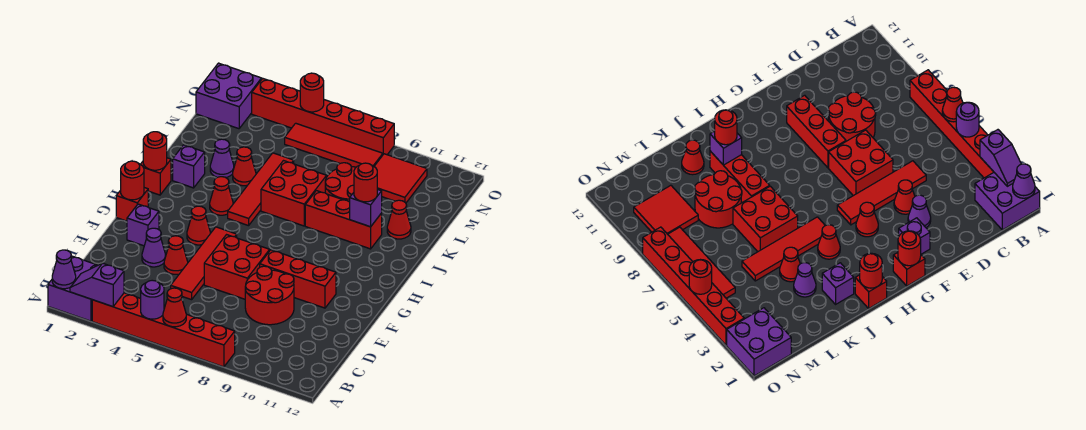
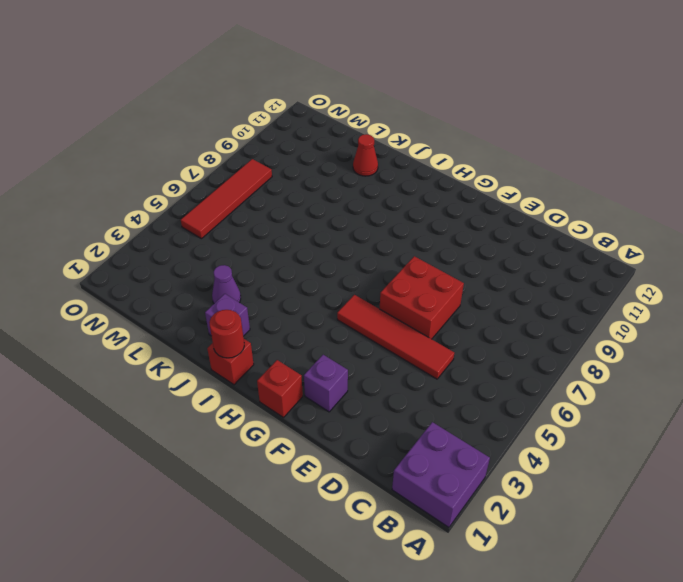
none -> red 1x6 brick [92,293,235,367]
none -> red 2x2 round brick [245,266,294,325]
none -> purple 1x1 cone [142,228,165,267]
none -> red 1x1 cone [164,236,188,274]

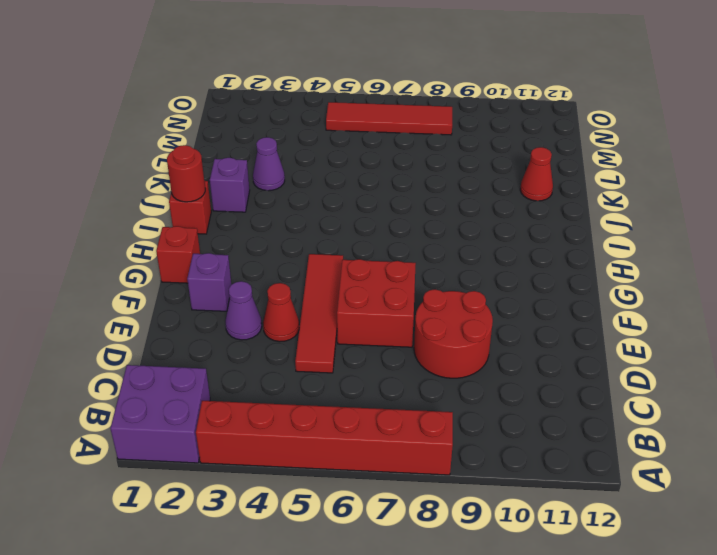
none -> red 1x3 brick [260,250,336,308]
none -> red 1x1 cone [187,206,210,245]
none -> red 1x1 cone [210,177,233,215]
none -> red 1x4 tile [228,153,294,226]

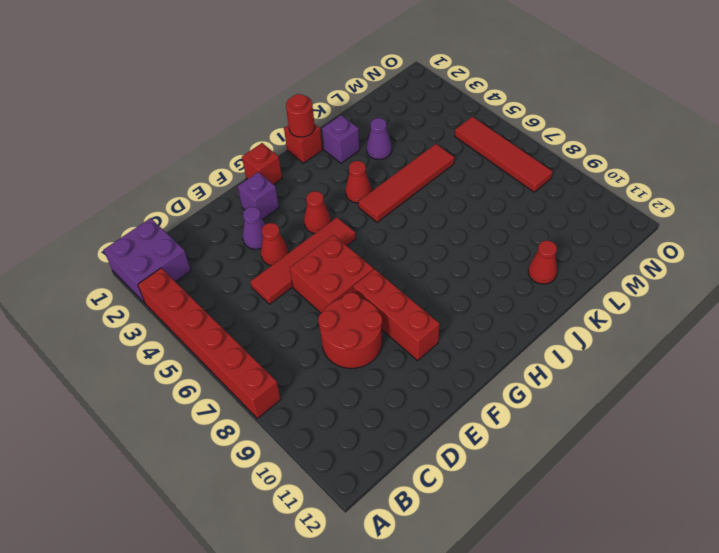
none -> red 2x2 brick [261,161,327,226]
none -> red 1x3 brick [305,191,382,249]
none -> red 1x1 cone [233,147,256,186]
none -> red 2x2 round brick [325,163,356,202]

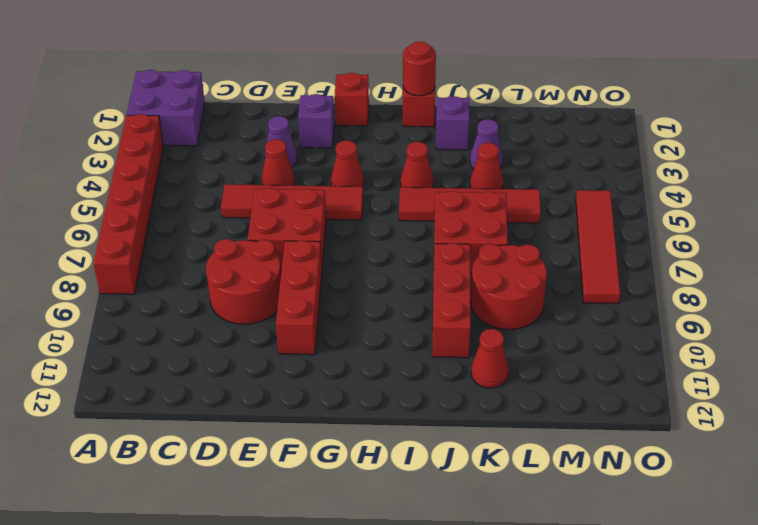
none -> red 2x2 tile [374,154,427,203]
none -> purple 2x2 brick [196,63,262,129]
none -> red 1x6 brick [252,79,394,155]
none -> purple 1x1 cone [52,250,76,289]

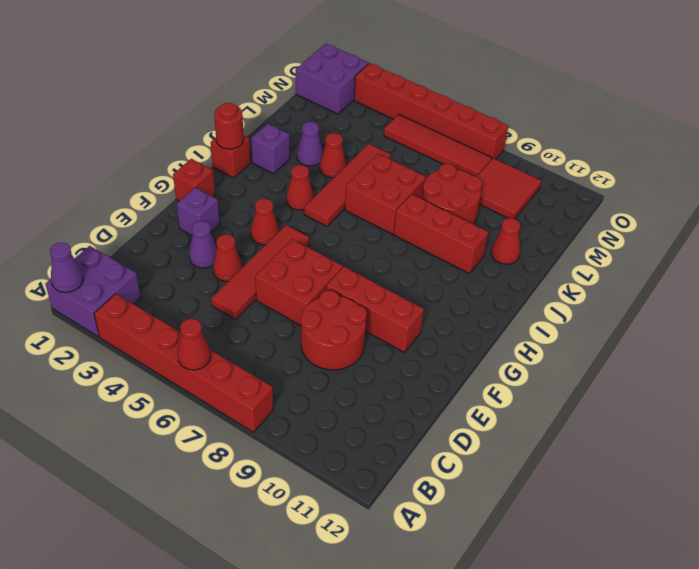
none -> purple 1x2 slope [70,263,124,307]
none -> purple 1x1 round brick [141,280,164,319]
none -> red 1x1 round brick [121,161,144,200]
none -> purple 1x1 brick [350,189,382,227]

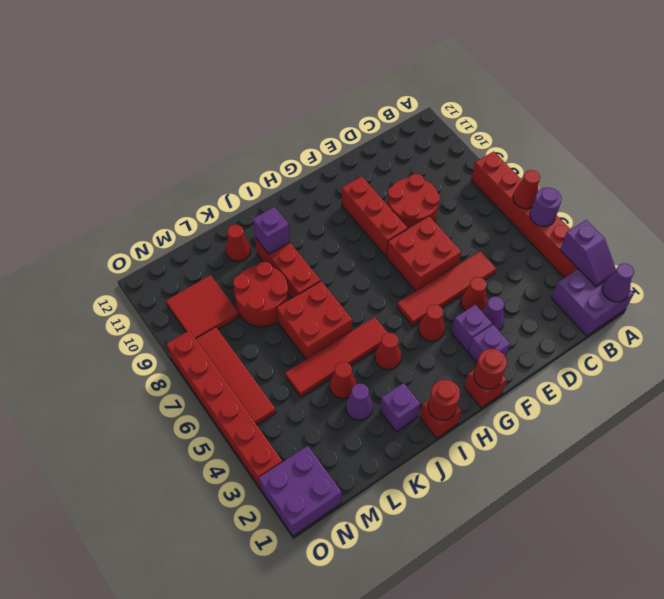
purple 1x1 brick [451,305,492,352] -> none
none -> red 1x1 round brick [300,73,324,112]
none -> red 1x1 round brick [354,163,377,202]

